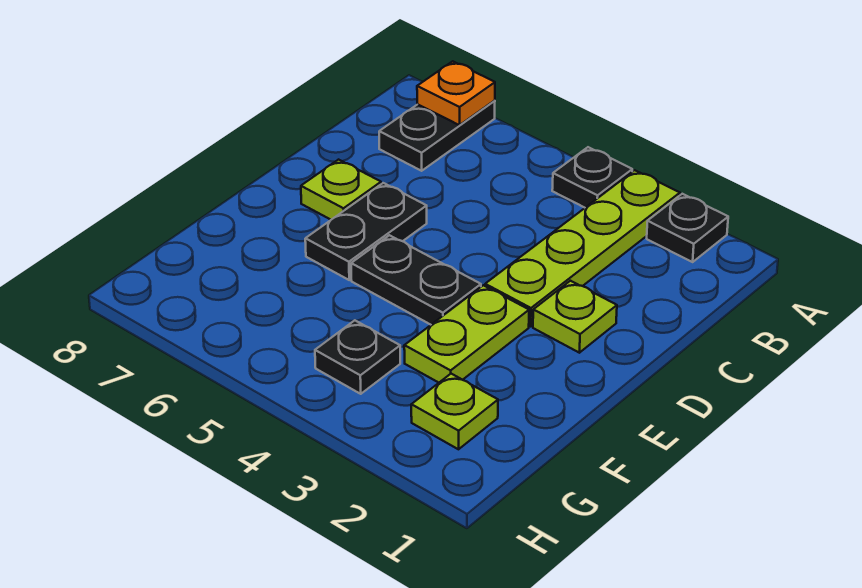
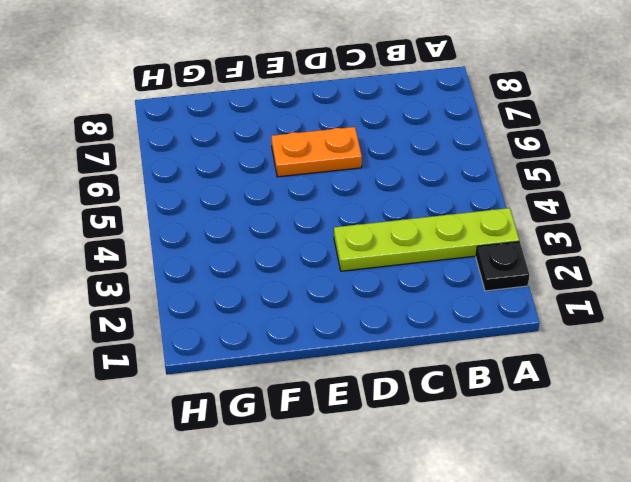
orange 1x2 plate [272,127,362,177] -> black 1x2 plate [305,183,427,280]
none -> black 1x1 plate [552,147,632,208]
none -> black 1x2 plate [379,101,495,171]
none -> lime 1x1 plate [533,281,617,353]

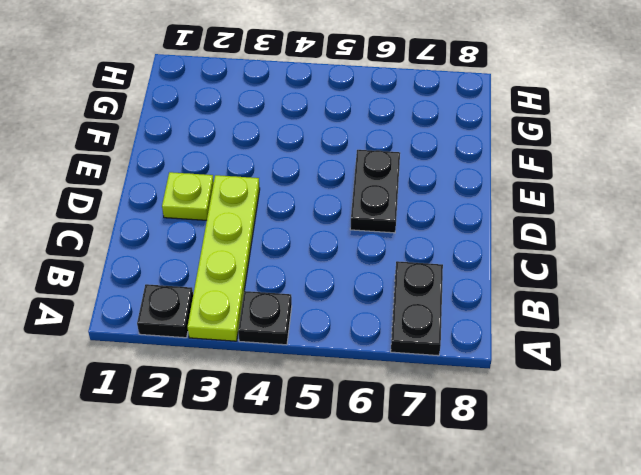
none -> lime 1x1 plate [301,160,381,220]
none -> lime 1x2 plate [404,285,529,383]
none -> black 1x2 plate [351,235,481,325]

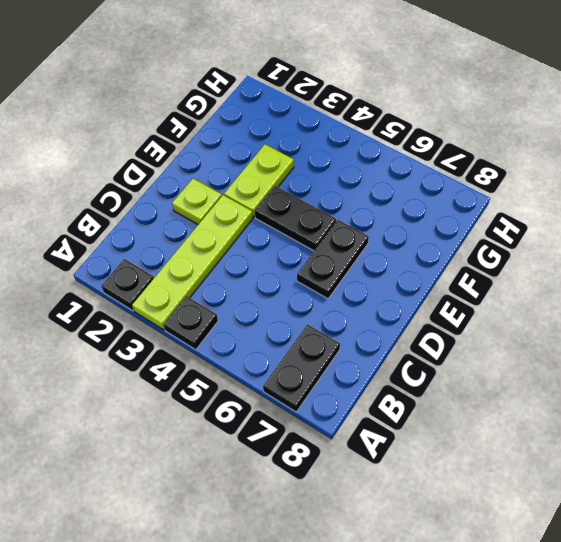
none -> lime 1x1 plate [301,160,381,220]
none -> lime 1x1 plate [411,374,498,449]
none -> black 1x1 plate [315,320,400,394]

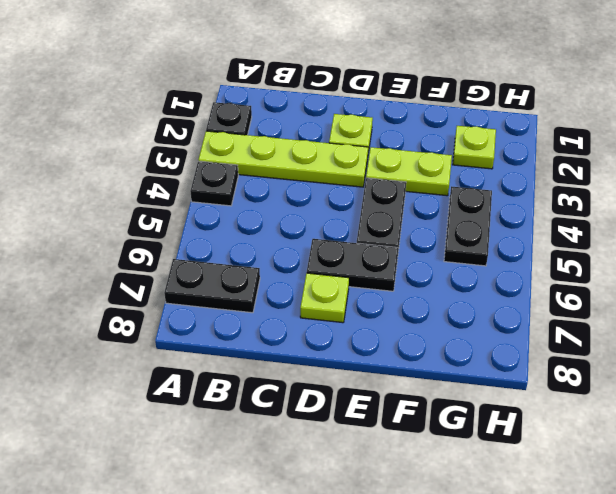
black 1x2 plate [444,186,492,266] -> black 1x1 plate [315,320,400,394]
none -> orange 1x1 plate [417,61,495,125]

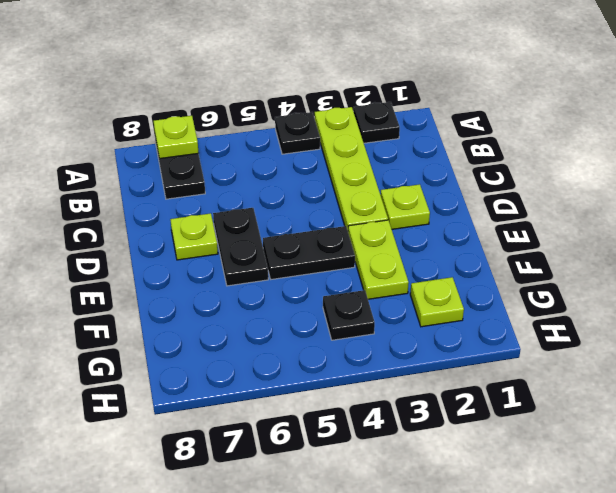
lime 1x1 plate [154,116,198,159] -> orange 1x1 plate [417,61,495,125]

